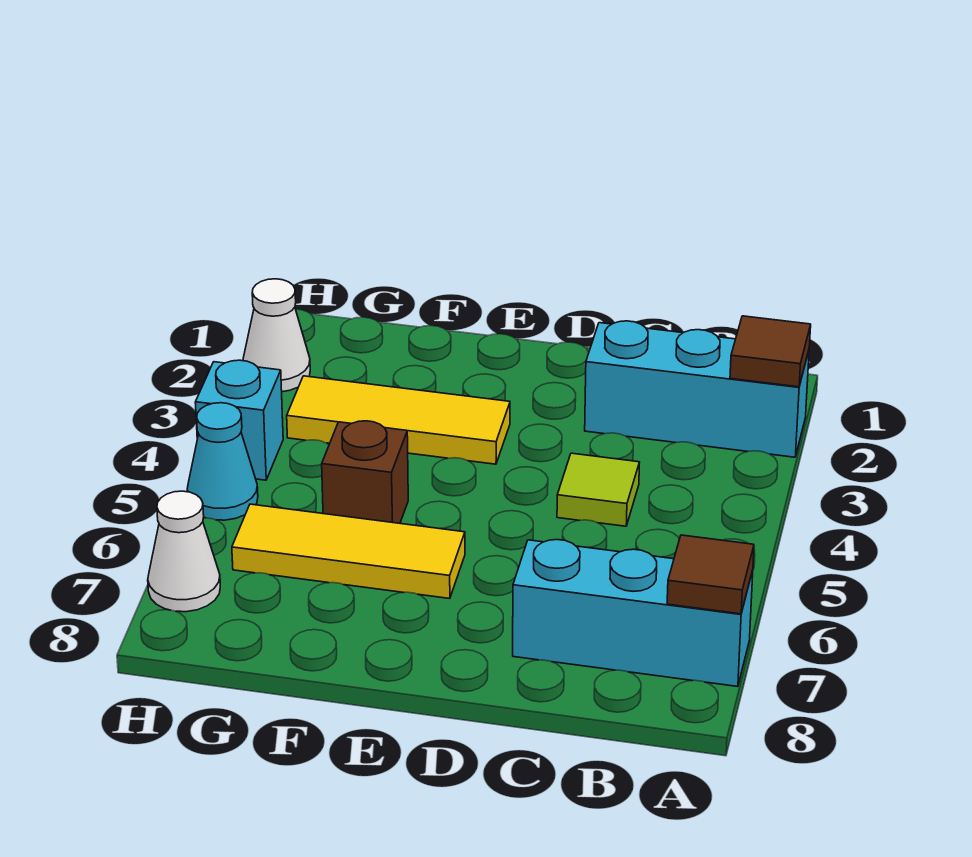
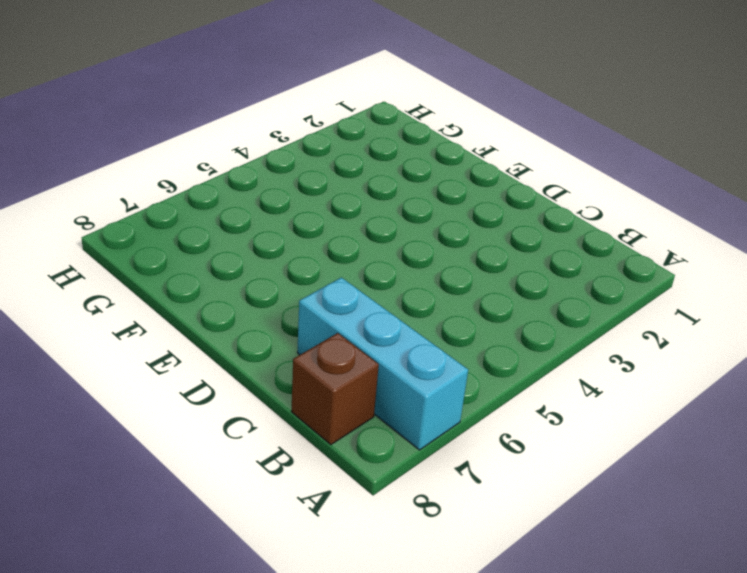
brown 1x1 brick [291,333,379,445] -> brown 1x1 brick moved to [322,421,408,523]
none -> cyan 1x3 brick [585,321,809,457]
none -> lime 1x1 tile [557,453,640,526]
none -> yellow 1x3 tile [287,376,510,464]

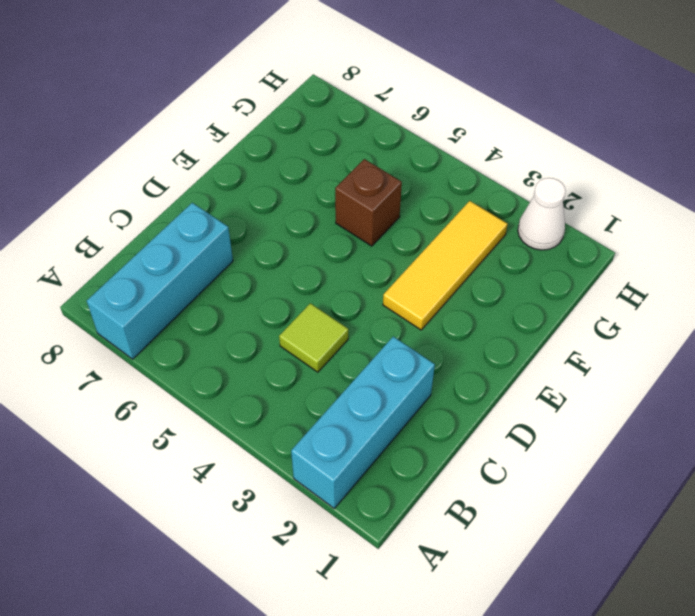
none -> yellow 1x3 tile [232,504,465,599]
none -> cyan 1x1 brick [195,360,283,480]
none -> cyan 1x1 cone [187,403,258,520]

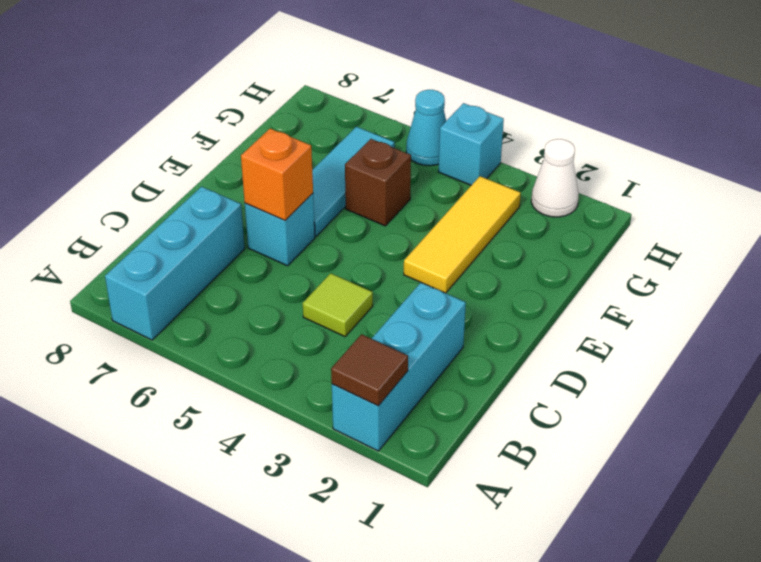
cyan 1x1 brick [245,193,315,266] -> none
orange 1x1 brick [241,129,313,220] -> none
cyan 1x3 tile [312,127,395,236] -> yellow 1x3 tile [232,504,465,599]
none -> white 1x1 cone [148,491,220,612]
none -> brown 1x1 tile [667,535,754,614]

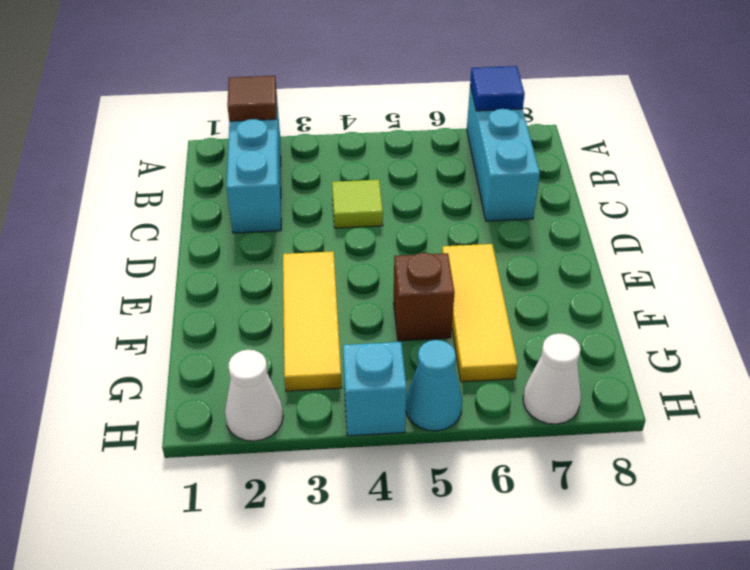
blue 1x1 tile [470,66,525,111] -> brown 1x1 tile [667,535,754,614]

